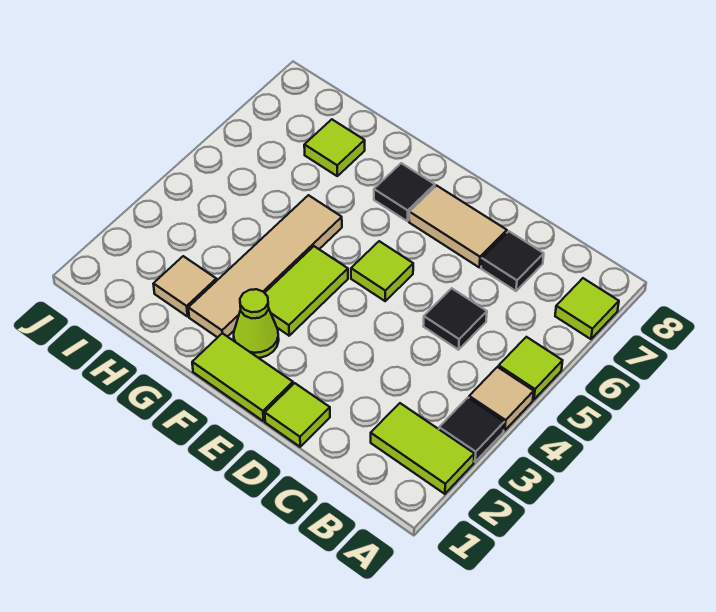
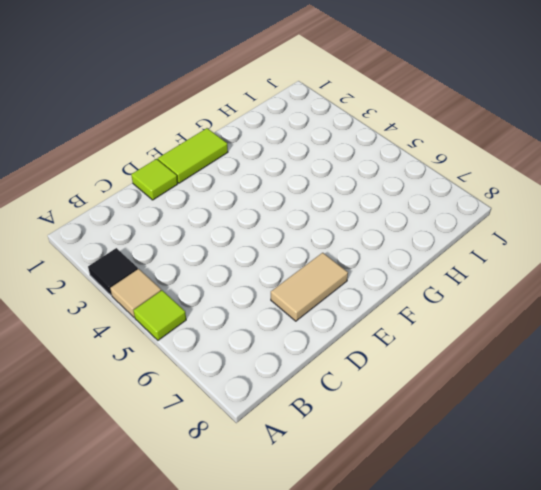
none -> lime 1x2 tile [371,403,474,494]
none -> lime 1x1 tile [555,278,619,339]
none -> black 1x1 tile [423,288,487,350]

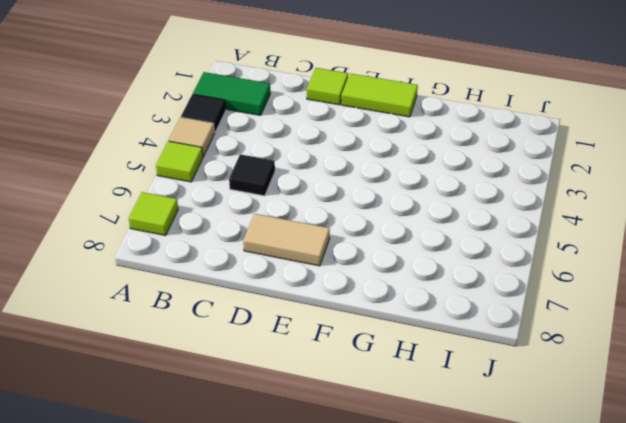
green 1x2 tile [193,72,270,115] -> lime 1x2 tile [371,403,474,494]
none -> black 1x1 tile [481,231,544,291]
none -> lime 1x1 tile [351,241,413,301]
none -> lime 1x1 cone [234,289,279,358]

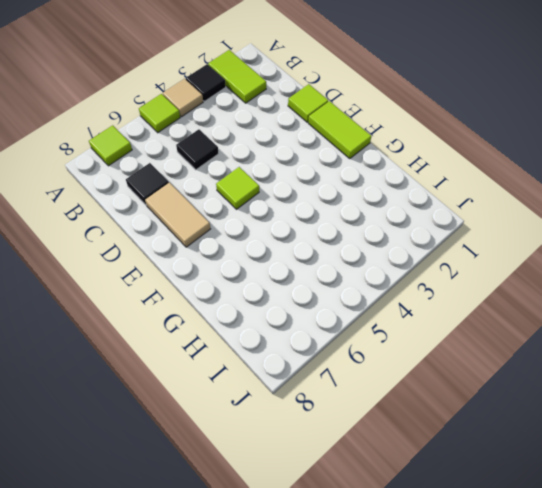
none -> lime 1x1 cone [234,289,279,358]
none -> lime 1x2 tile [265,246,348,336]
none -> black 1x1 tile [374,163,435,221]

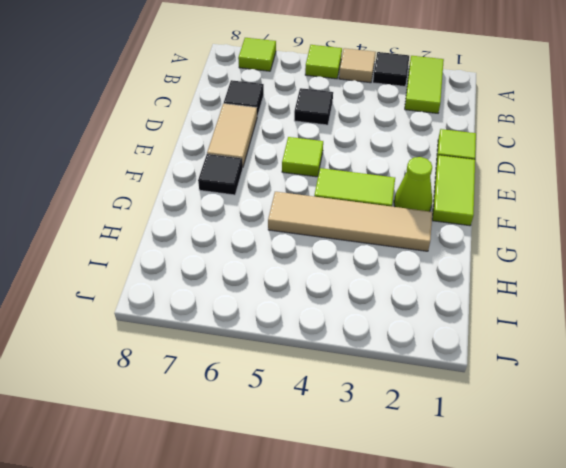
none -> tan 1x1 tile [154,256,216,317]
none -> lime 1x1 tile [304,119,365,176]

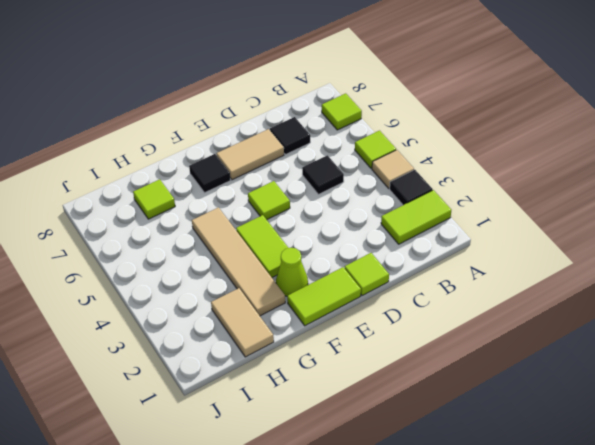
tan 1x2 tile [211,288,274,357] -> tan 1x1 tile [154,256,216,317]

